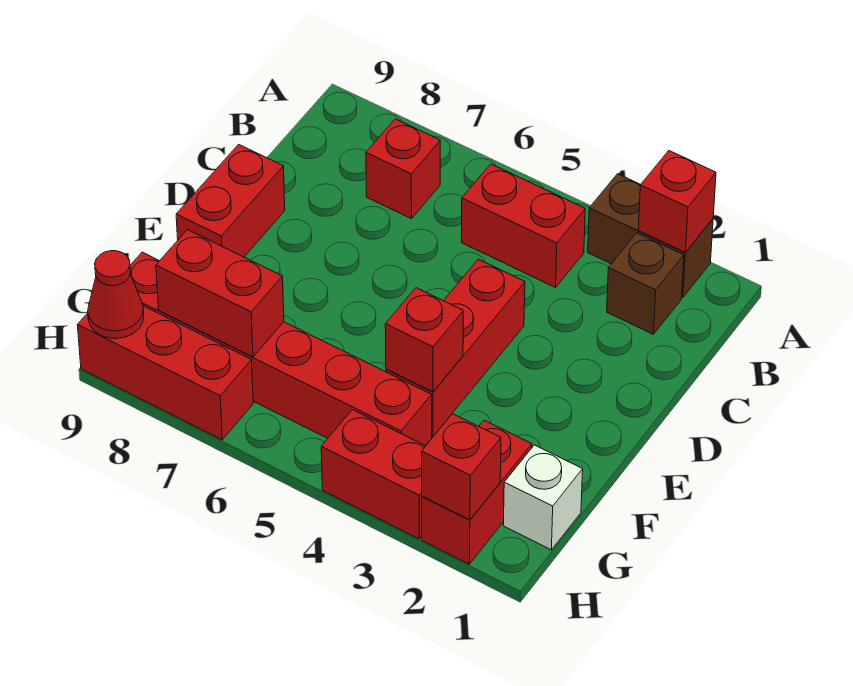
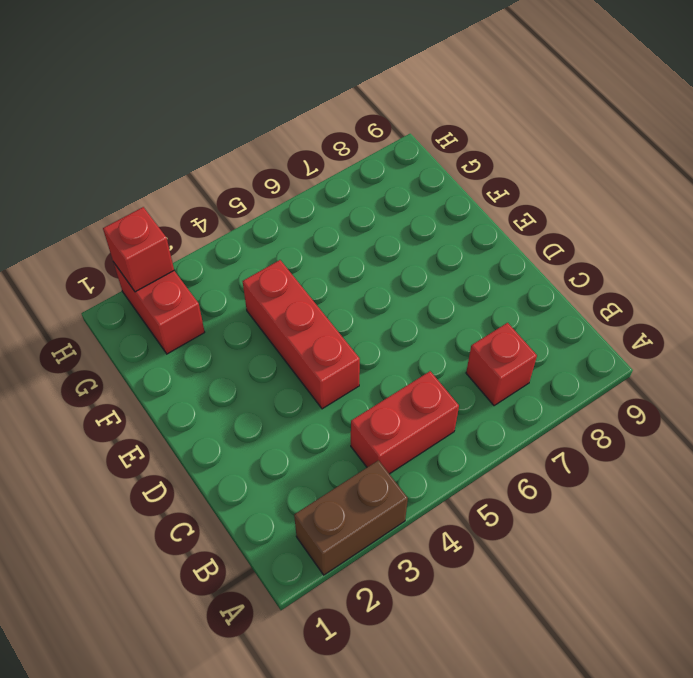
none -> brown 1x1 brick [607,233,684,334]
none -> red 1x2 brick [176,144,285,257]
none -> white 1x1 brick [503,445,583,550]

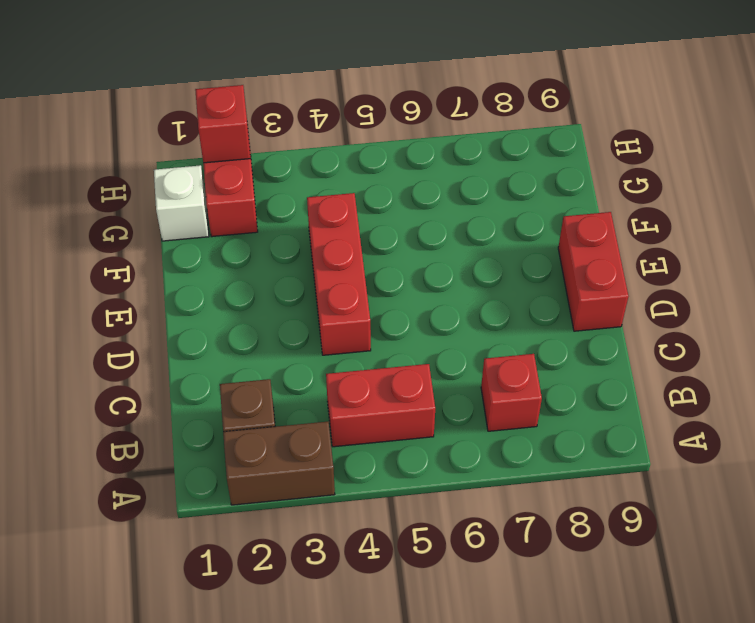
none -> red 1x6 brick [130,252,432,446]
none -> red 1x2 brick [321,410,425,539]
none -> red 1x3 brick [78,306,253,440]

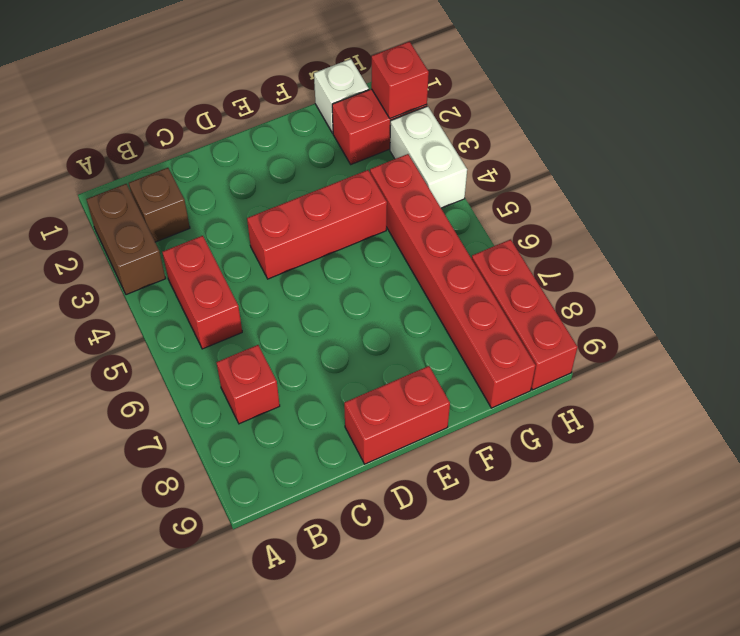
white 1x2 brick [390,106,467,208] -> red 1x2 brick [321,410,425,539]
none -> red 1x1 brick [638,151,716,252]
none -> red 1x1 brick [385,288,463,392]
none -> red 1x2 brick [156,230,284,357]

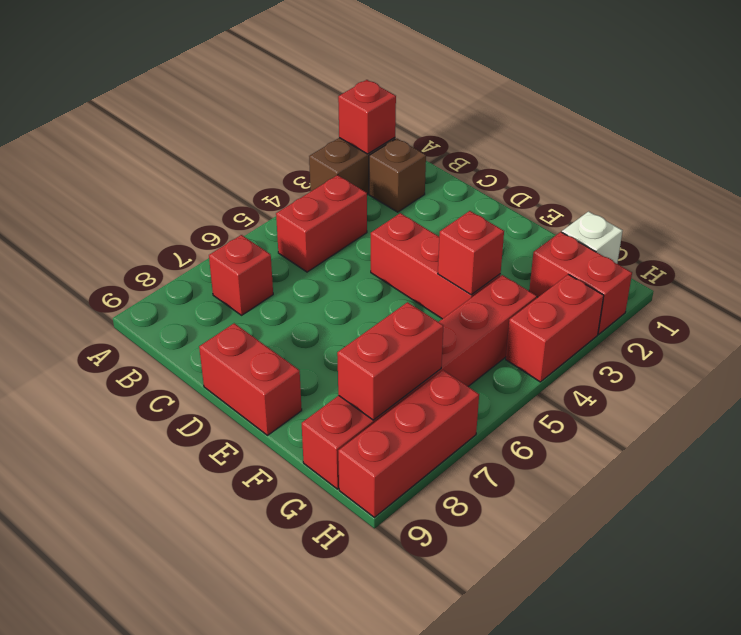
none -> red 1x1 brick [422,414,501,520]
none -> red 1x1 cone [88,251,144,339]

